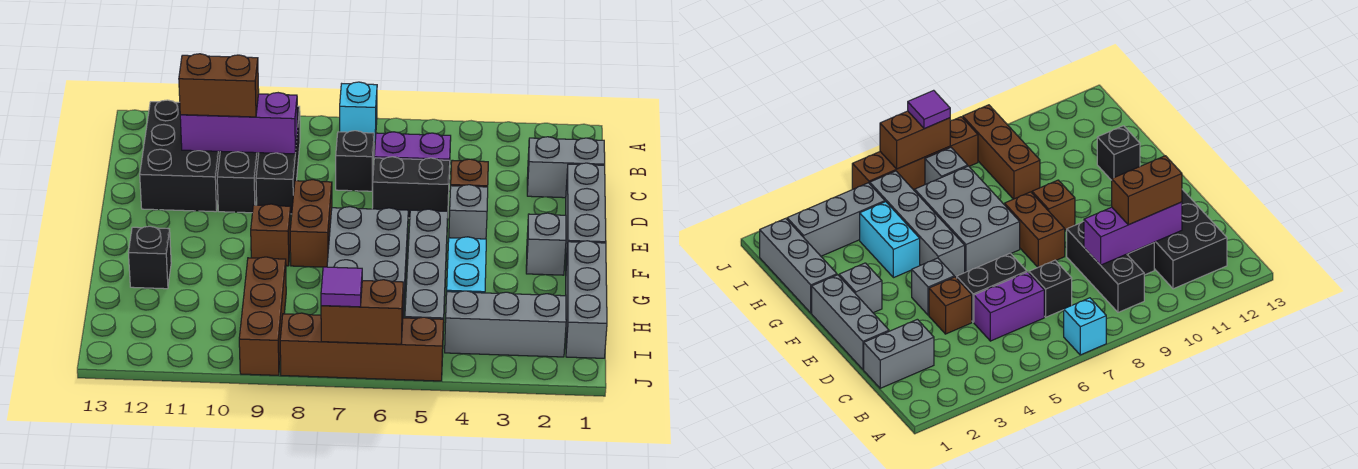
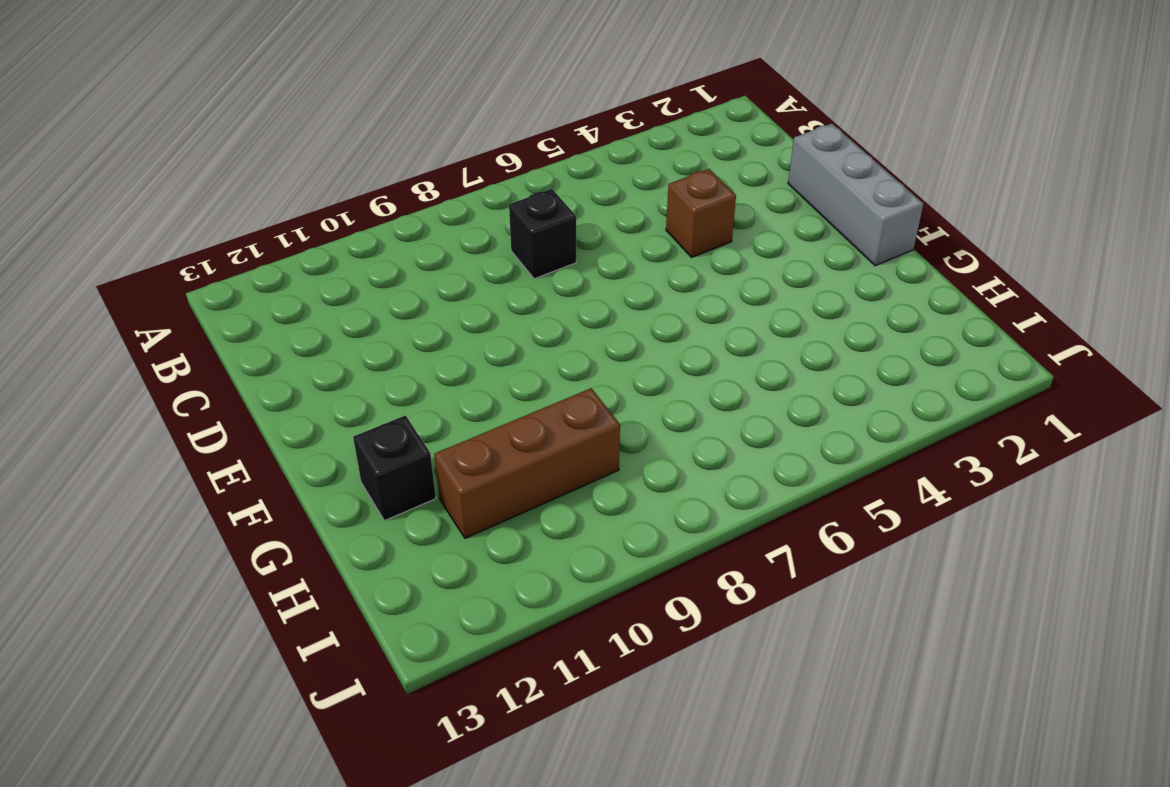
brown 1x3 brick [434,388,620,538] -> brown 1x3 brick turned to [239,257,286,375]
none -> cyan 1x1 brick [340,82,377,142]
none -> black 1x3 brick [256,106,300,214]
none -> black 2x3 brick [140,100,220,212]

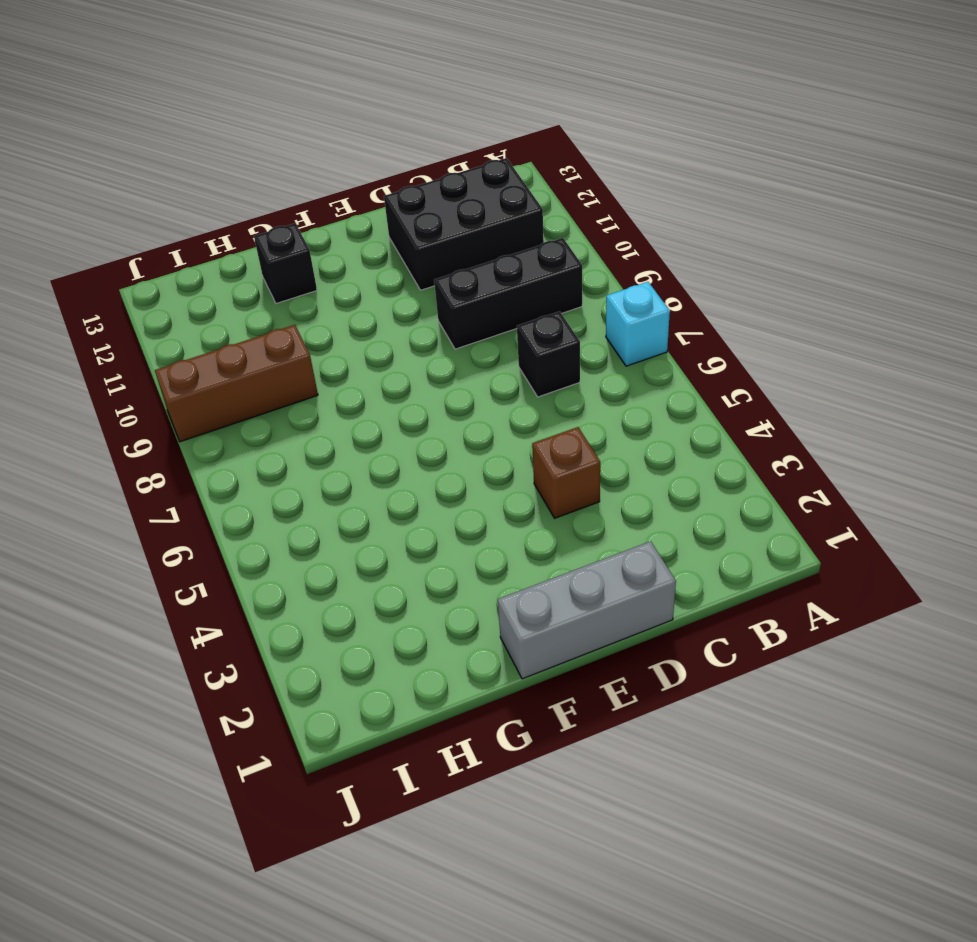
none -> grey 1x2 brick [527,137,605,198]
none -> purple 1x2 brick [374,132,451,174]
none -> black 1x2 brick [217,151,259,213]

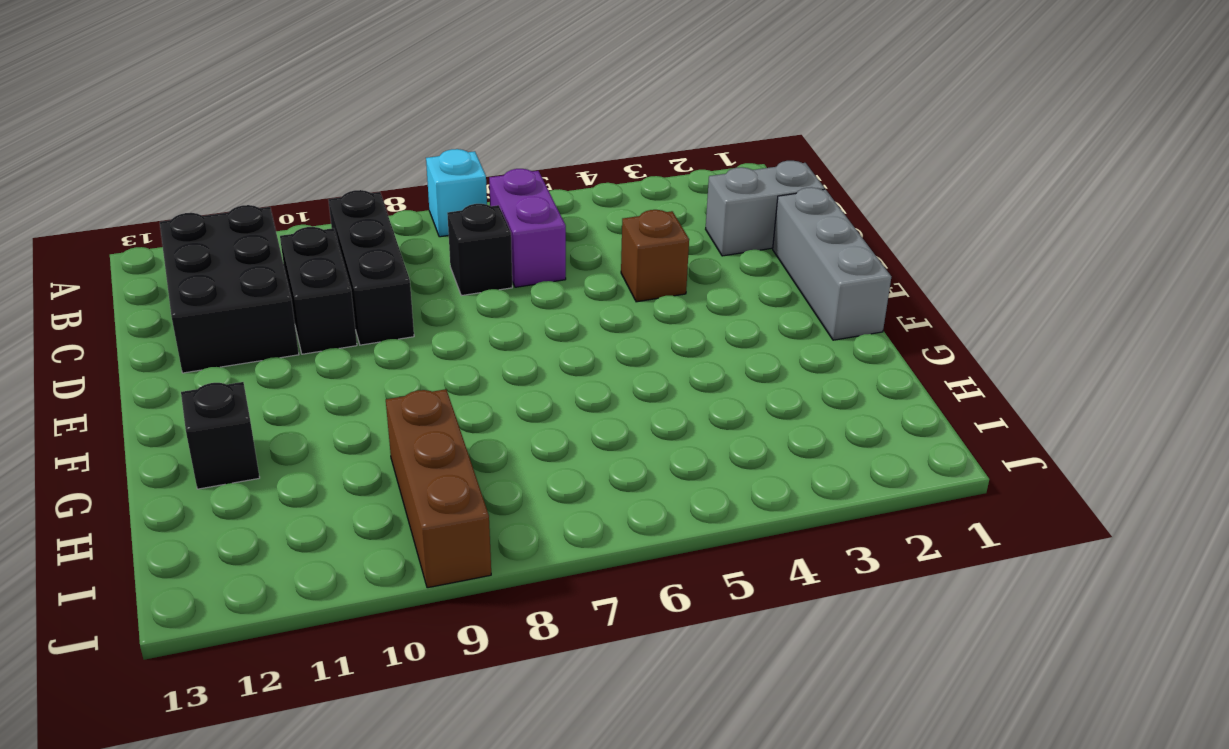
purple 1x2 brick [489,169,566,287] -> purple 1x2 brick turned to [374,132,451,174]
none -> black 1x2 brick [372,157,450,218]
none -> grey 1x1 brick [449,185,488,239]
none -> brown 1x2 brick [290,180,332,267]

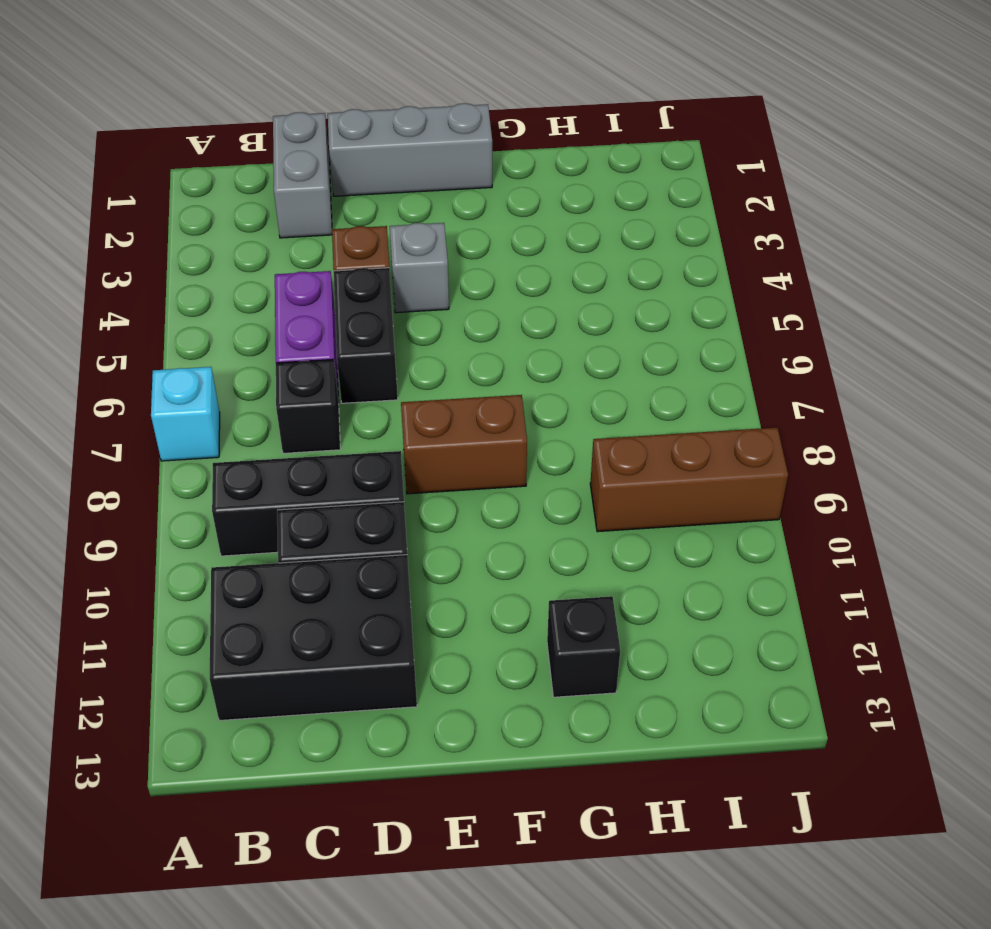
none -> grey 1x1 brick [526,213,566,275]
none -> grey 1x4 brick [405,209,448,331]
none -> grey 2x3 brick [327,207,408,318]

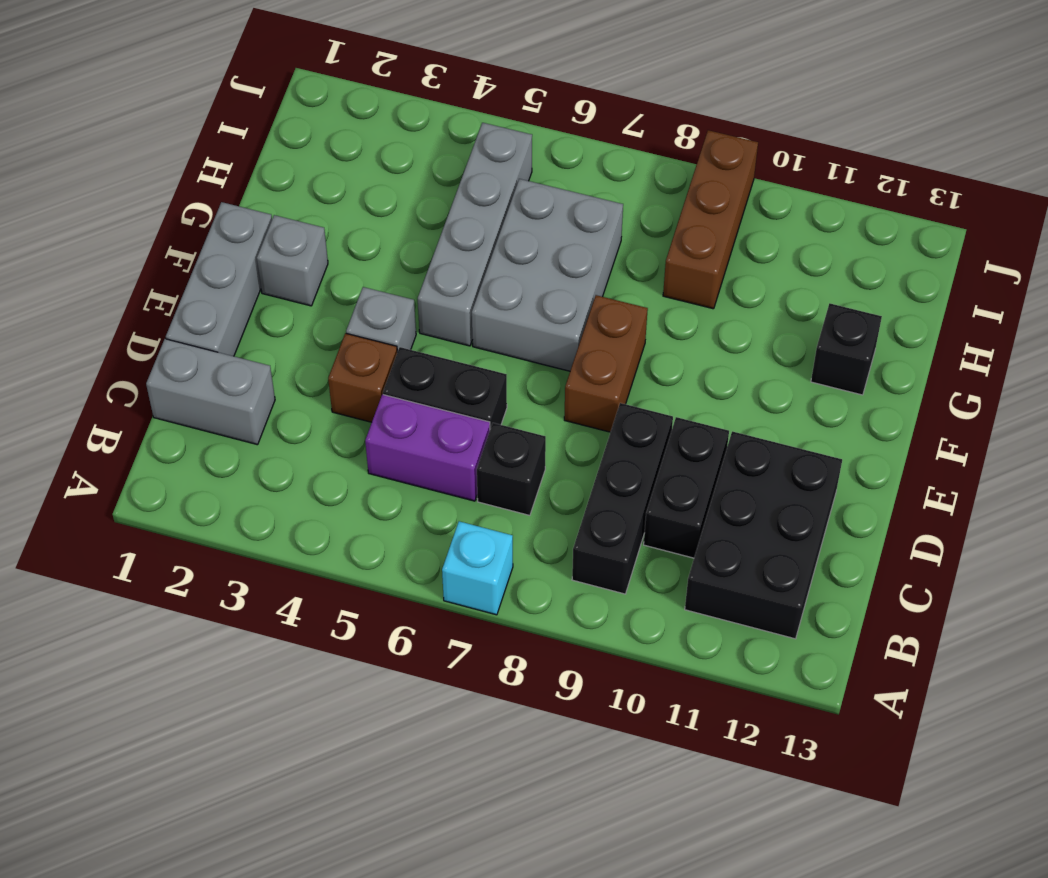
none -> brown 1x1 brick [251,204,291,266]
none -> grey 1x3 brick [566,241,607,358]
none -> cyan 1x2 brick [447,237,486,293]

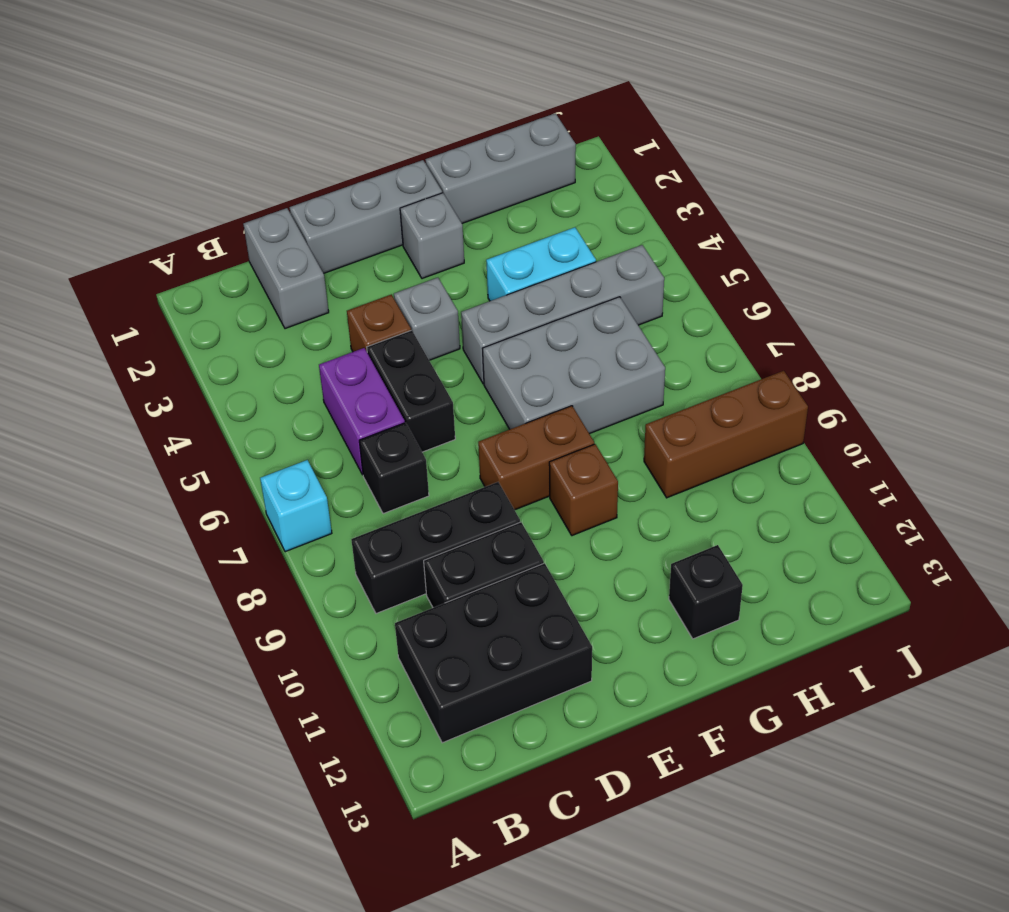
none -> grey 1x3 brick [445,291,566,357]
none -> grey 1x1 brick [925,147,968,185]
none -> brown 1x4 brick [280,313,444,381]

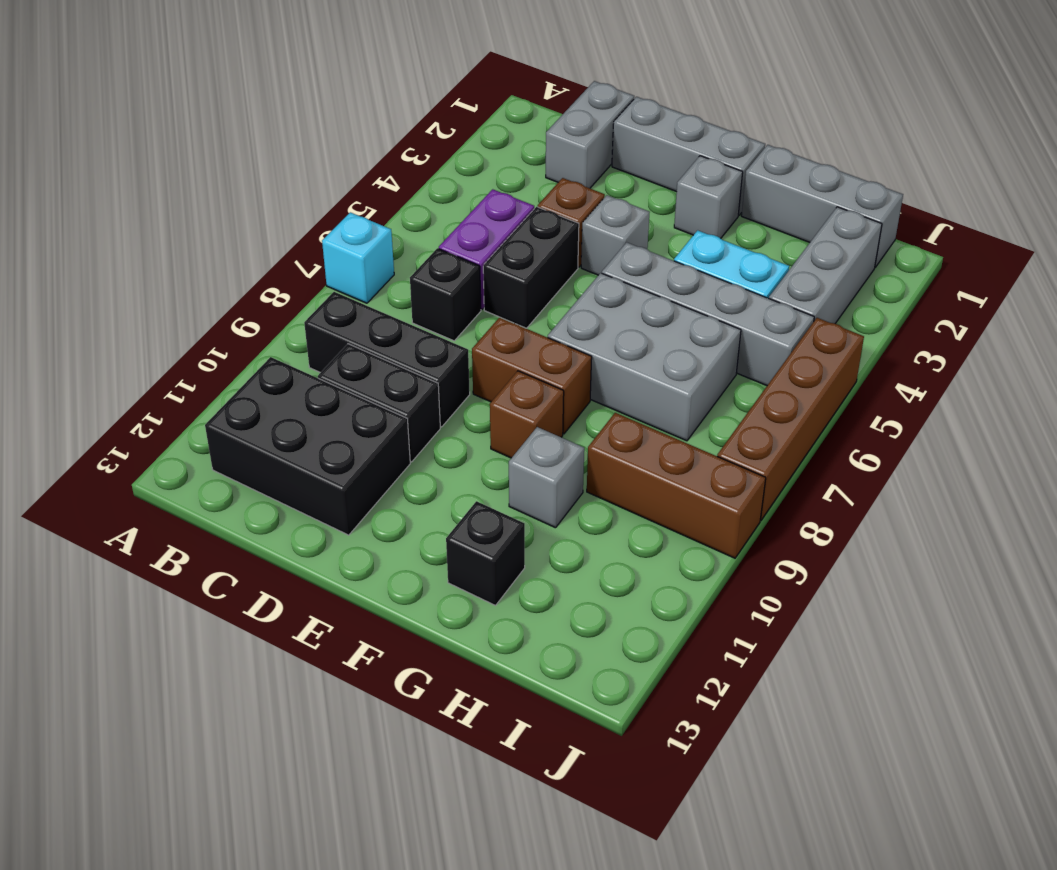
grey 1x1 brick [509,427,584,528] -> grey 1x1 brick moved to [925,147,968,185]
none -> purple 1x3 brick [180,93,298,154]
none -> brown 1x2 brick [321,280,403,344]
none -> brown 1x2 brick [179,54,259,117]

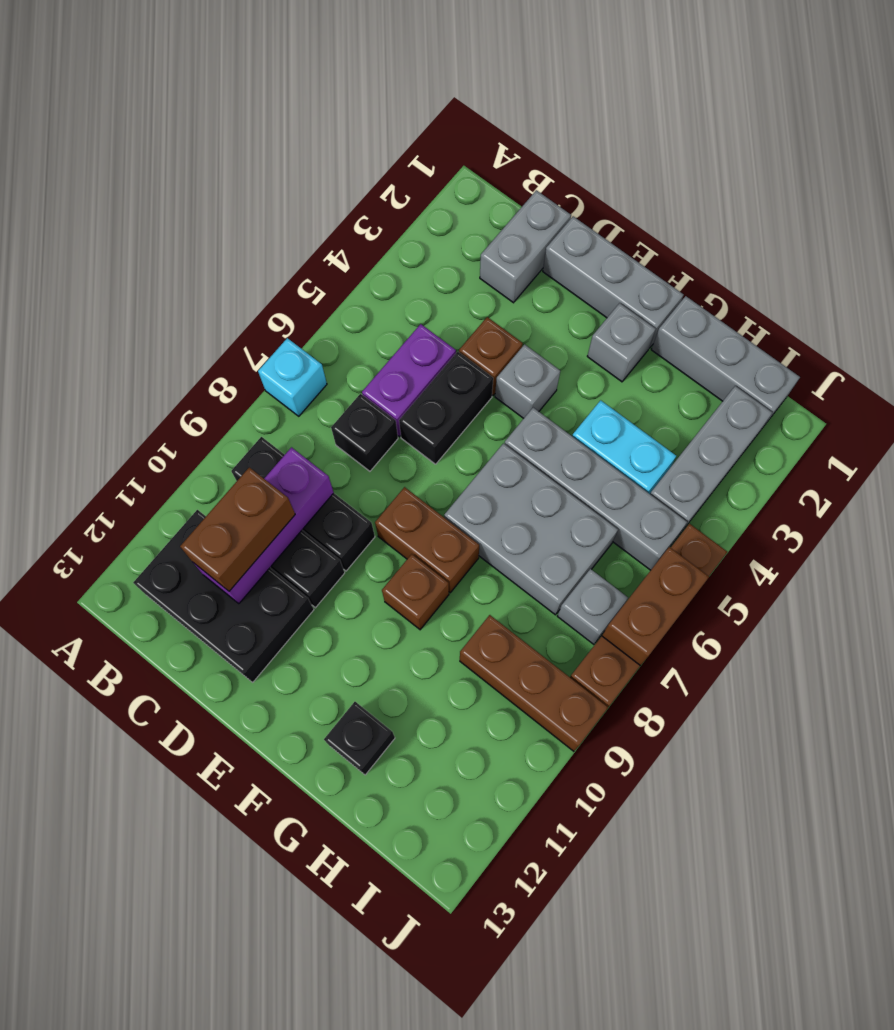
none -> purple 1x1 tile [321,267,362,307]

